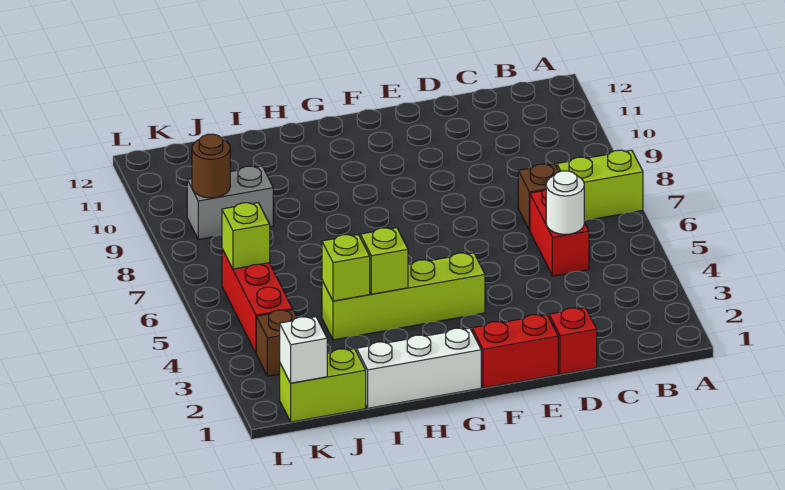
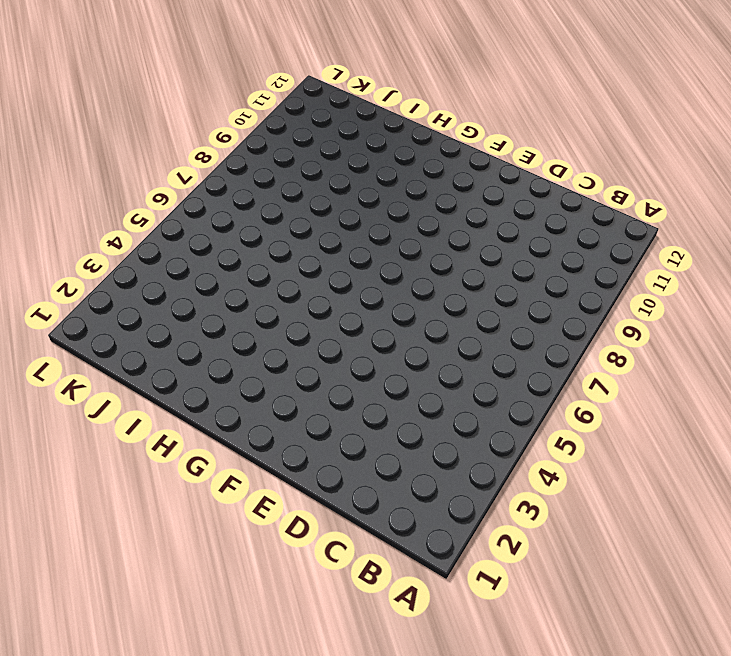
none -> lime 1x2 brick [557,150,643,221]
none -> red 1x2 brick [530,189,589,276]
none -> brown 1x1 brick [518,164,559,230]

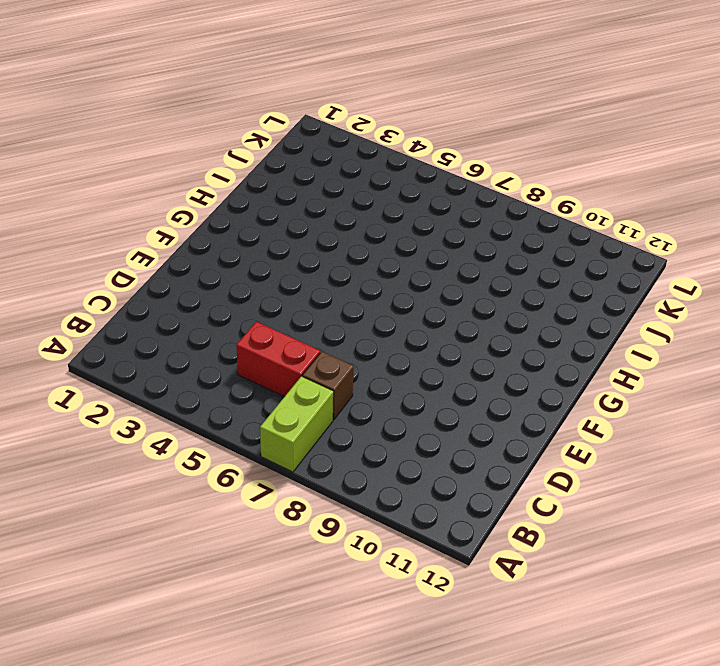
none -> red 1x1 brick [549,308,597,374]
none -> red 1x2 brick [472,315,558,388]
none -> lime 1x4 brick [322,253,485,340]

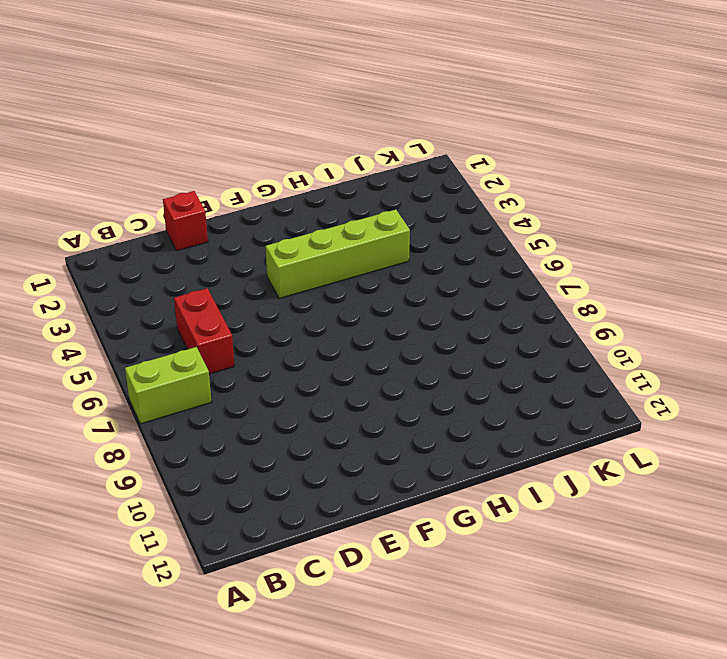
none -> brown 1x1 brick [518,164,559,230]
none -> red 1x2 brick [472,315,558,388]
none -> white 1x3 brick [357,328,481,408]

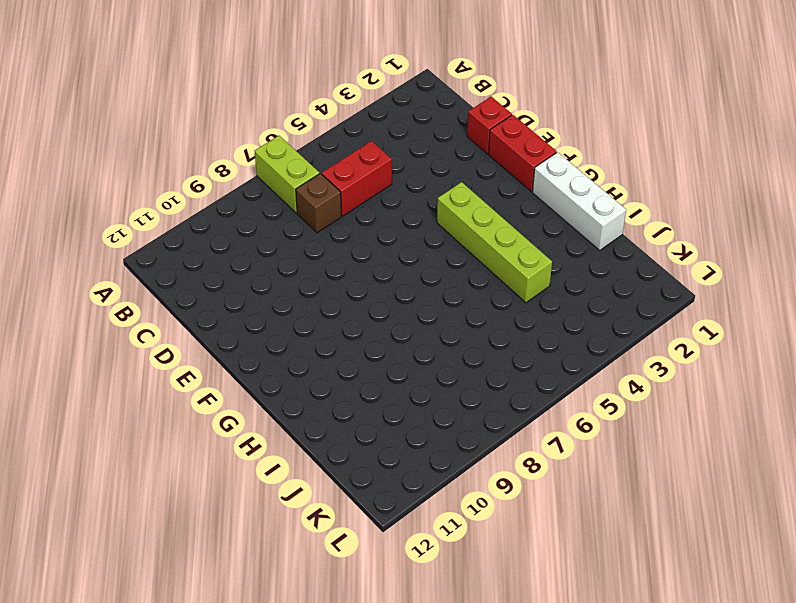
none -> lime 1x2 brick [280,349,366,422]
none -> grey 1x2 brick [187,166,273,239]
none -> brown 1x1 brick [256,310,297,376]

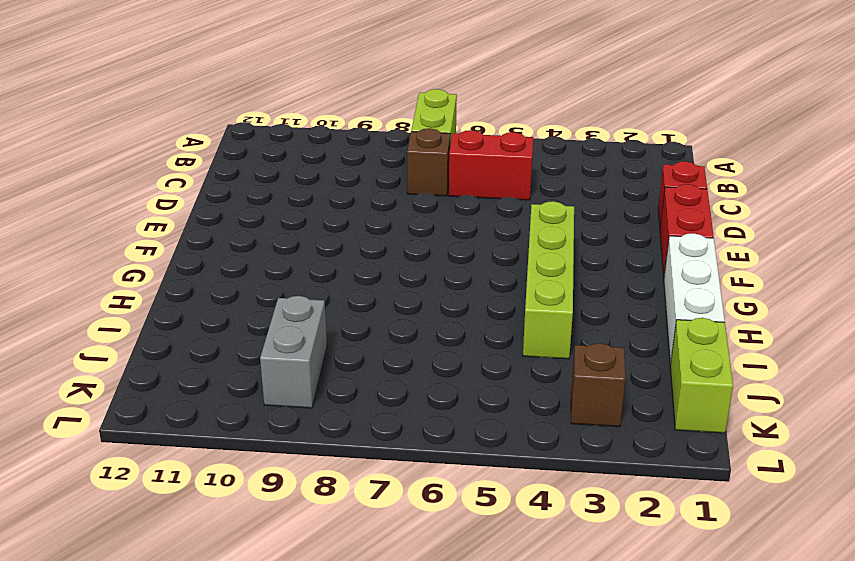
none -> red 1x3 brick [222,249,293,353]
none -> white 1x1 round brick [546,171,584,234]
none -> lime 1x1 brick [360,228,408,294]

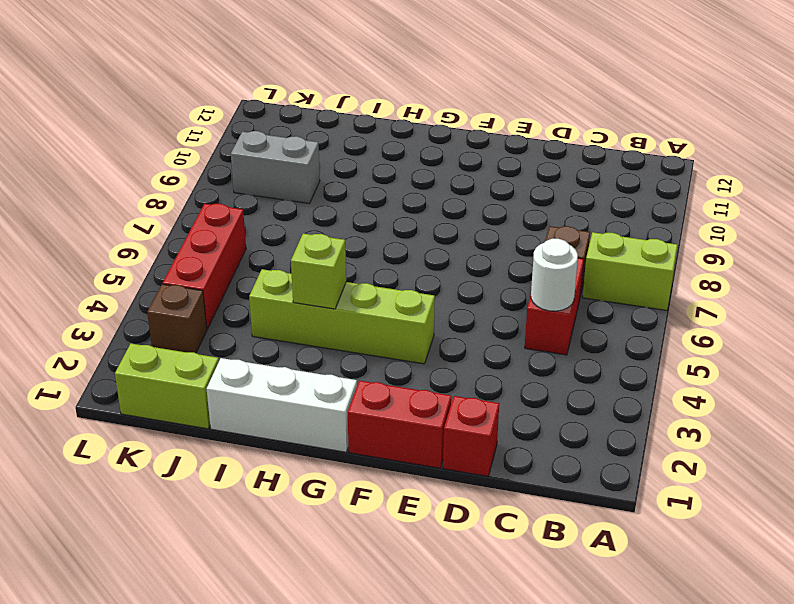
none -> lime 1x1 brick [322,235,370,301]
none -> white 1x1 brick [280,317,327,383]
none -> lime 1x1 brick [222,203,270,269]

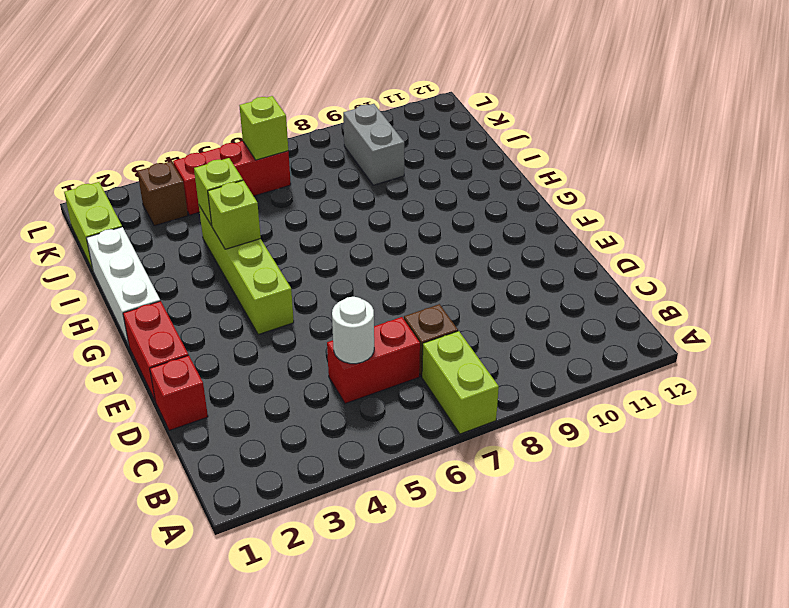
none -> white 1x1 brick [280,317,327,383]
none -> brown 1x1 round brick [192,134,230,198]

